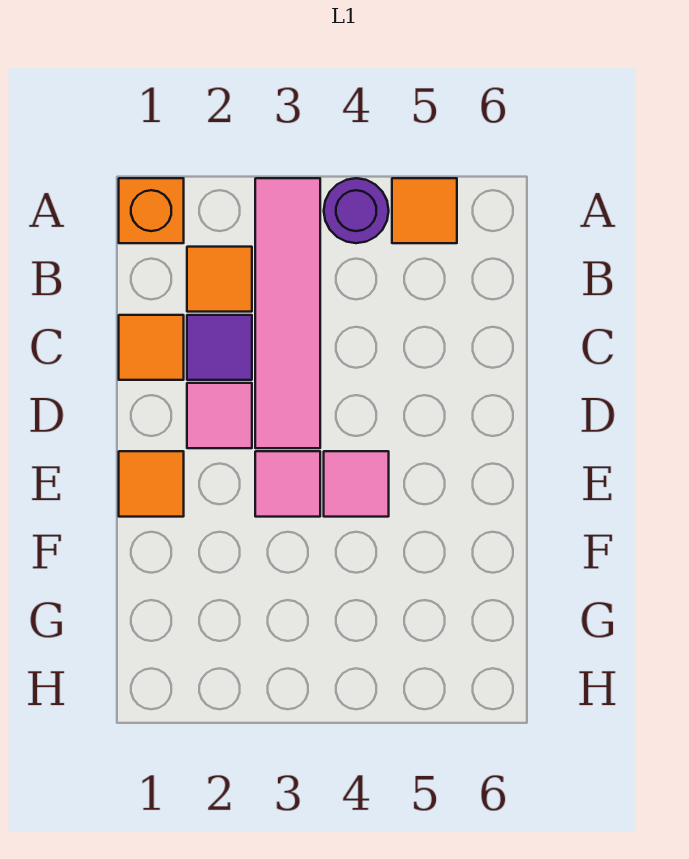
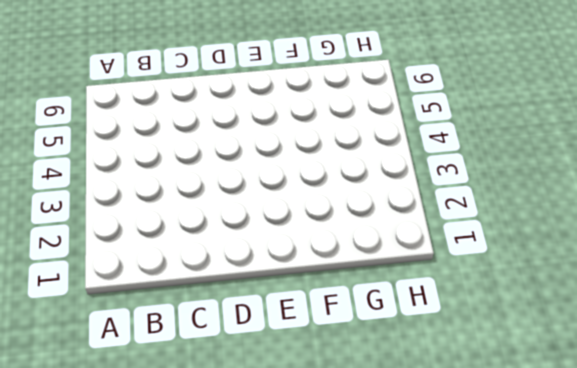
none -> orange 1x1 brick [119,178,184,243]
none -> pink 1x4 tile [255,178,320,448]

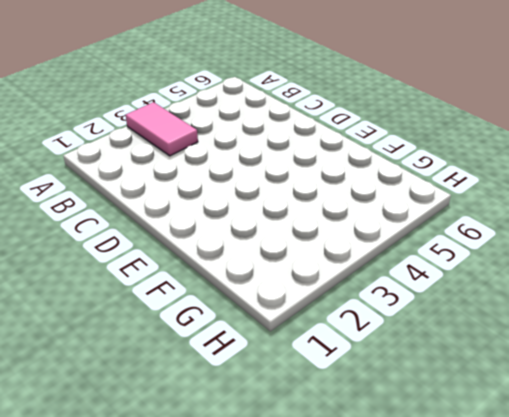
pink 1x2 tile [126,102,198,156] -> pink 1x4 tile [255,178,320,448]
none -> orange 1x1 brick [119,178,184,243]
none -> purple 1x1 round brick [324,178,389,243]

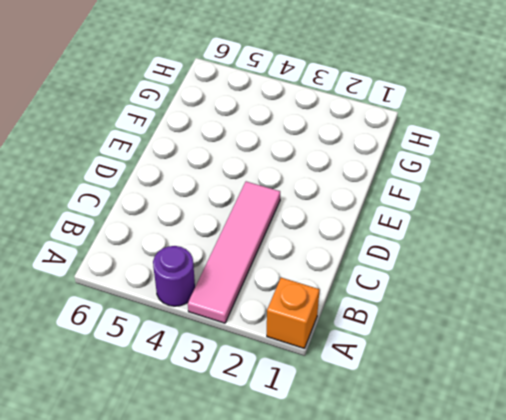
none -> orange 1x1 tile [392,178,457,243]
none -> orange 1x1 tile [187,247,252,312]

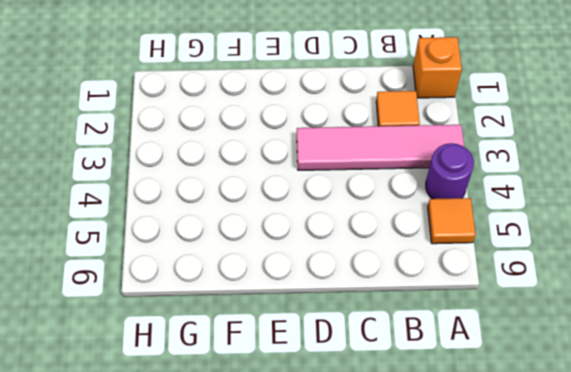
none -> orange 1x1 tile [119,315,184,380]
none -> purple 1x1 tile [187,315,252,380]

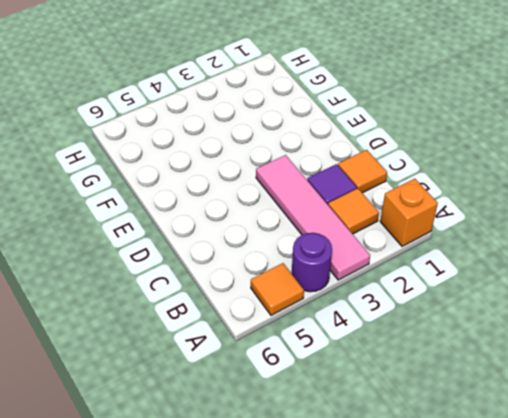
none -> pink 1x1 tile [187,383,252,448]
none -> orange 1x1 tile [119,451,184,517]

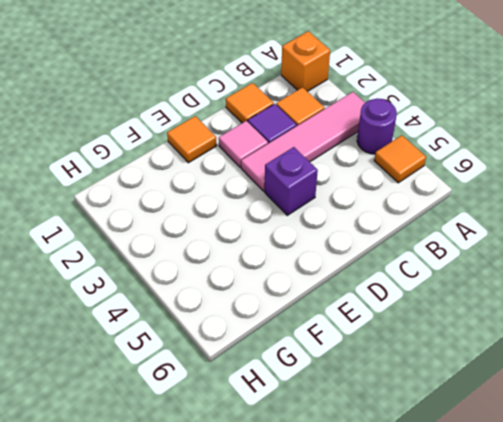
purple 1x1 brick [265,147,318,215] -> none
none -> pink 1x1 tile [255,451,320,517]
none -> pink 1x1 tile [324,451,389,517]

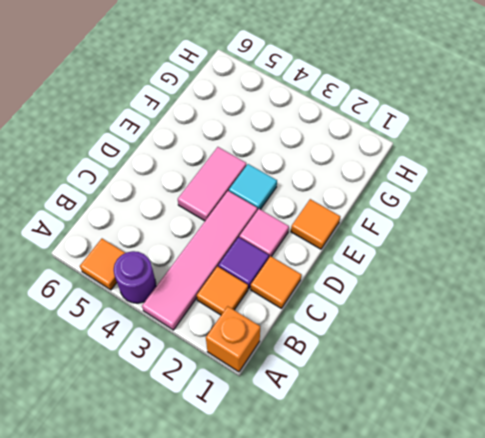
pink 1x2 tile [178,147,246,221] -> pink 1x1 tile [324,451,389,517]
cyan 1x1 tile [229,164,277,210] -> pink 1x1 tile [255,451,320,517]

